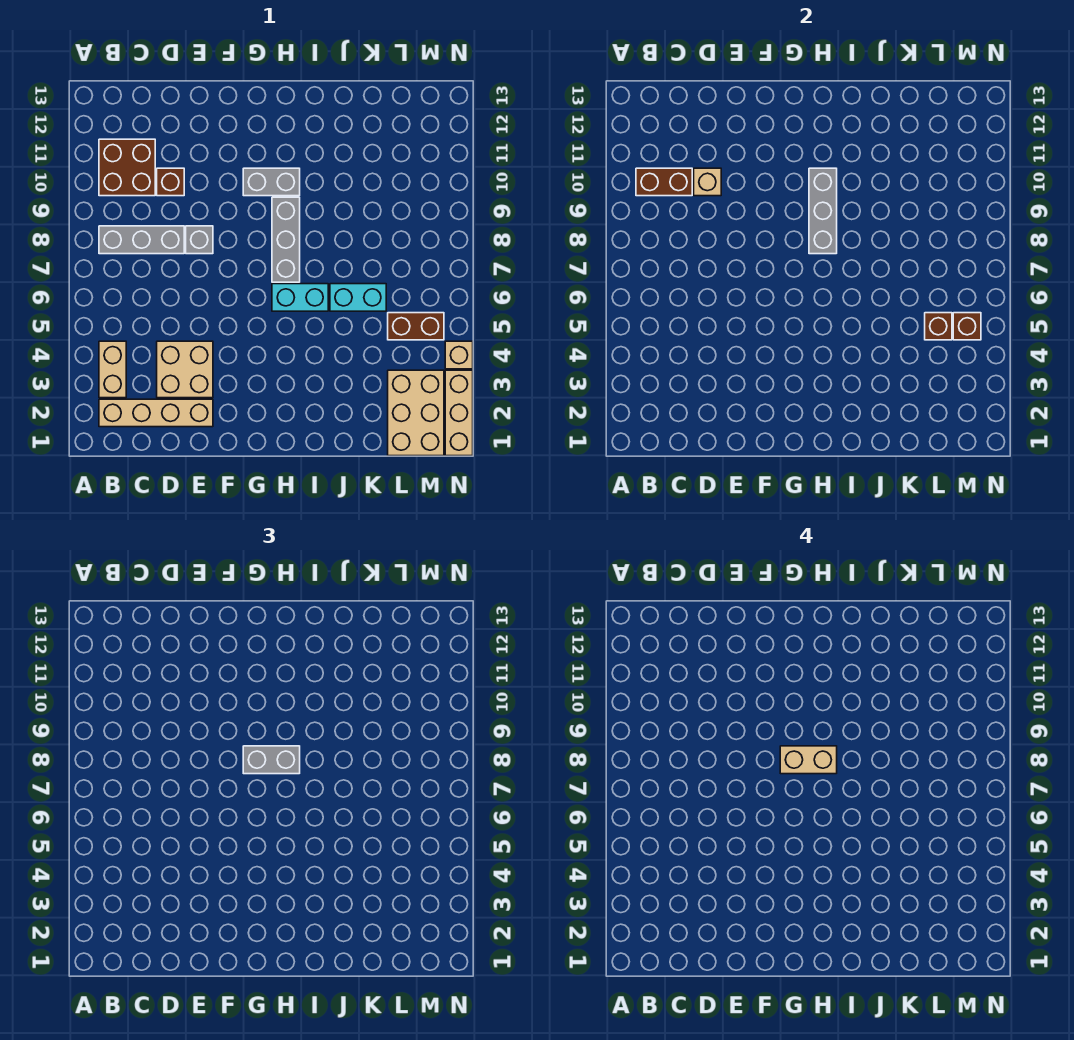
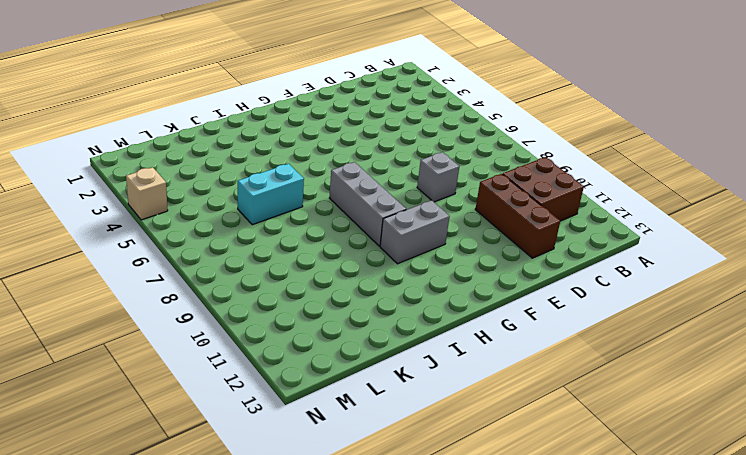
brown 1x3 brick [475,174,560,258] -> brown 1x1 brick [157,168,184,196]
none -> tan 1x4 brick [99,399,213,427]
none -> tan 1x2 brick [99,341,126,398]
none -> grey 1x3 brick [99,226,184,254]

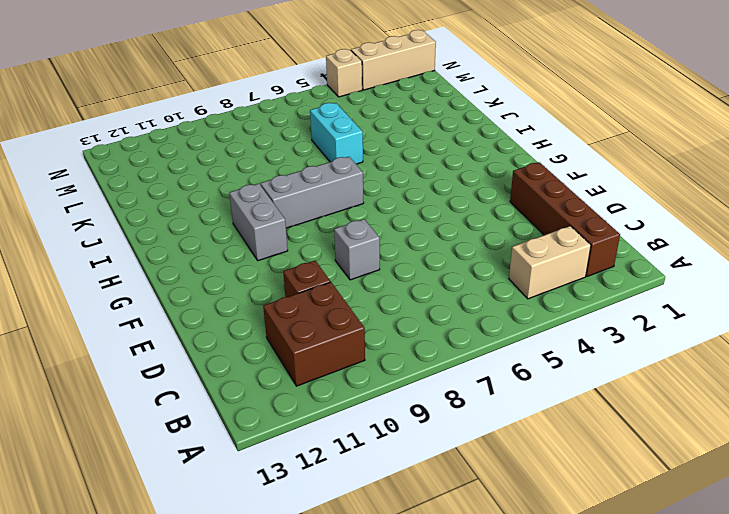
brown 1x4 brick [510,162,620,276] -> tan 1x4 brick [99,399,213,427]
none -> grey 1x3 brick [99,226,184,254]
none -> tan 2x2 brick [157,341,213,398]
none -> cyan 1x2 brick [272,284,328,311]

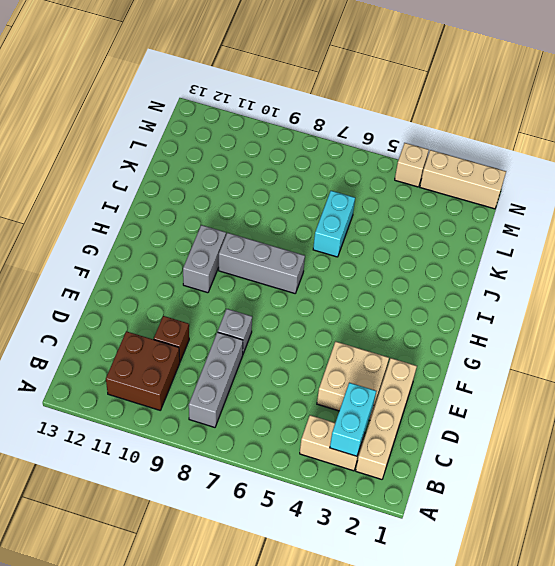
cyan 1x2 brick [330,383,376,456] -> cyan 1x2 brick moved to [272,284,328,311]
none -> tan 2x3 brick [388,370,444,456]
none -> brown 1x2 brick [388,313,444,340]
none -> brown 1x2 brick [636,168,692,196]

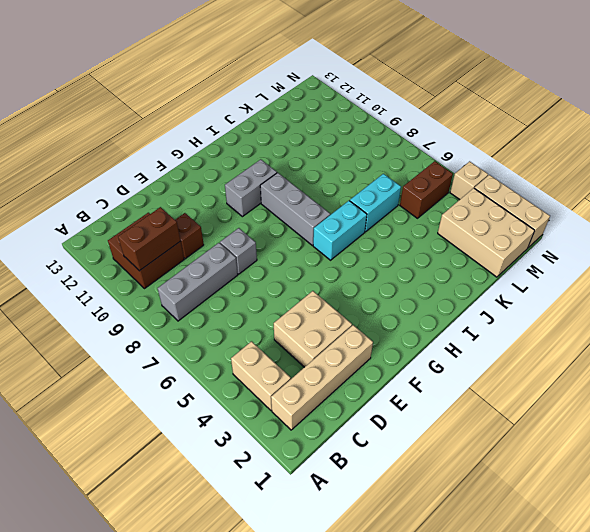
none -> tan 1x1 brick [694,168,721,196]
none -> grey 1x3 brick [809,168,837,254]
none -> brown 1x1 brick [925,313,952,340]

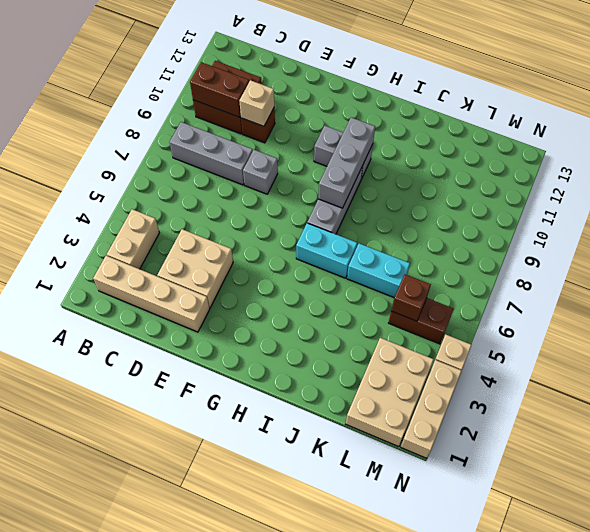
none -> brown 1x1 brick [953,313,981,340]
none -> grey 1x2 brick [243,746,300,774]
none -> tan 1x2 brick [780,746,837,774]

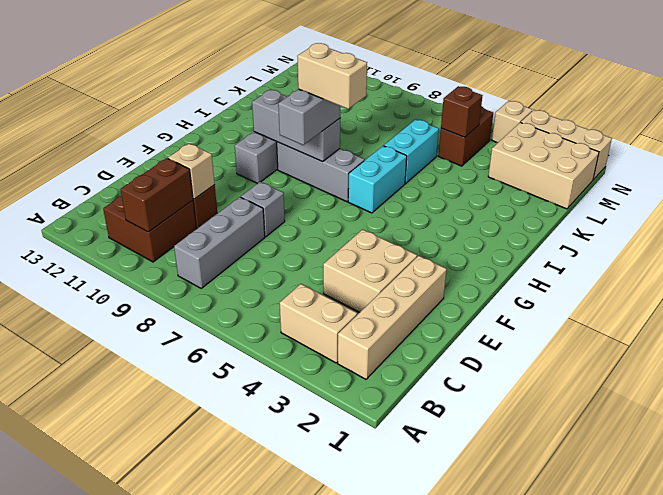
tan 1x2 brick [297,43,367,109] -> tan 1x2 brick turned to [780,746,837,774]
none -> brown 1x1 brick [953,313,981,340]

